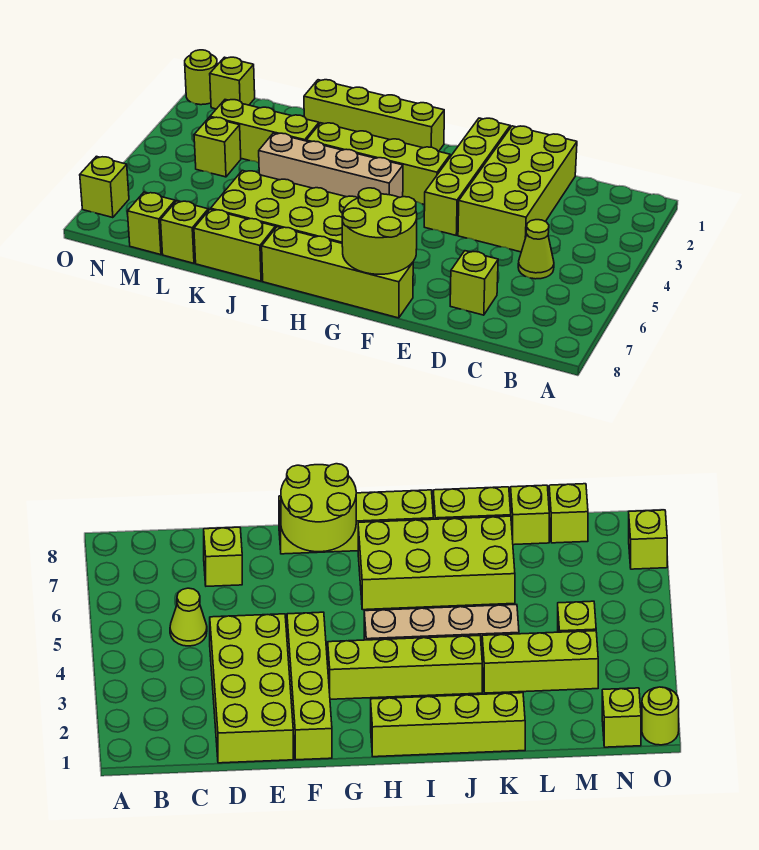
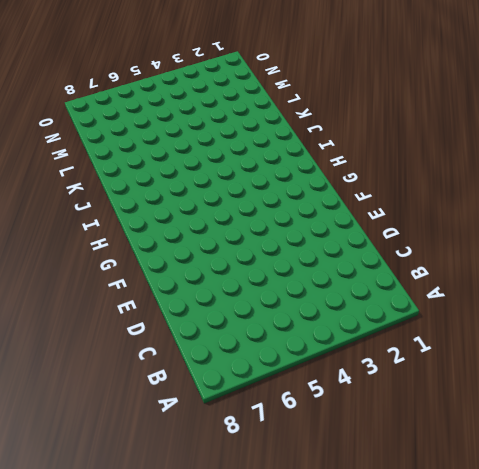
none -> lime 1x1 cone [518,220,554,279]
none -> lime 2x4 brick [458,126,577,252]
none -> lime 1x1 brick [450,251,498,315]

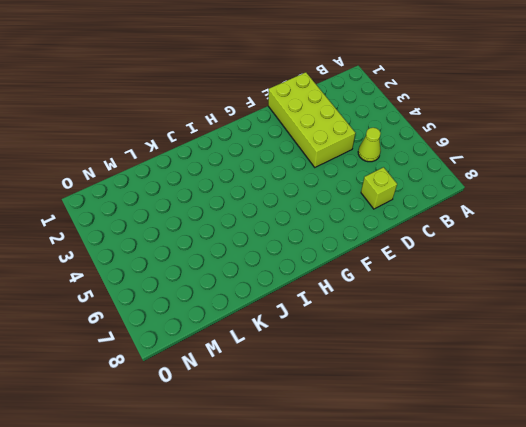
none -> lime 1x4 brick [424,118,510,235]
none -> lime 1x4 brick [262,227,413,318]
none -> lime 1x4 brick [306,123,450,205]

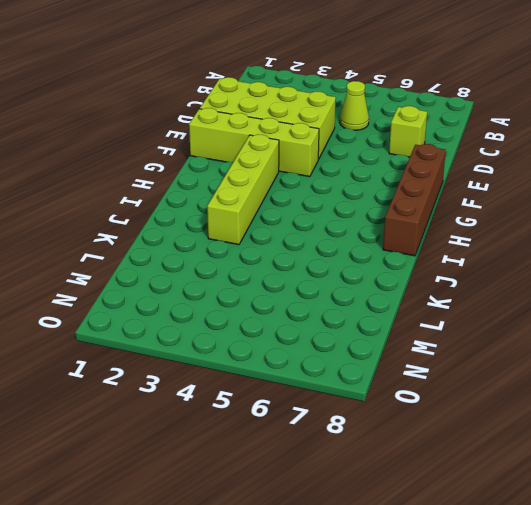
brown 1x4 brick [383,144,446,256] -> lime 1x4 brick [262,227,413,318]
none -> lime 1x4 brick [304,80,444,151]
none -> tan 1x4 brick [259,133,403,198]
none -> lime 2x4 brick [211,170,357,243]

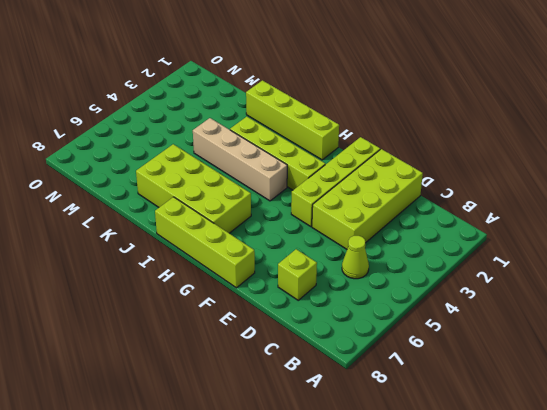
none -> lime 1x2 brick [194,209,275,281]
none -> lime 1x3 brick [210,100,319,163]
none -> lime 1x1 brick [161,201,208,263]

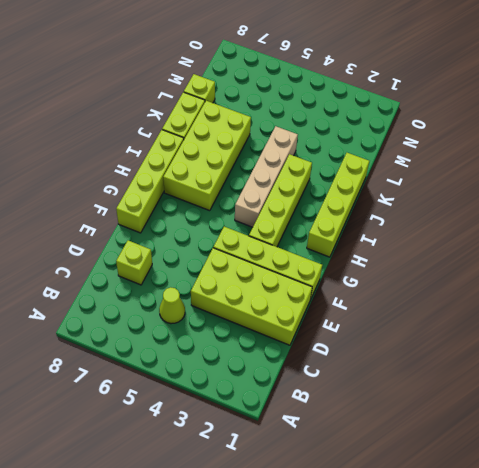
none -> lime 1x3 brick [210,100,319,163]
none -> lime 1x1 brick [194,117,241,177]
none -> lime 1x1 brick [127,192,175,255]

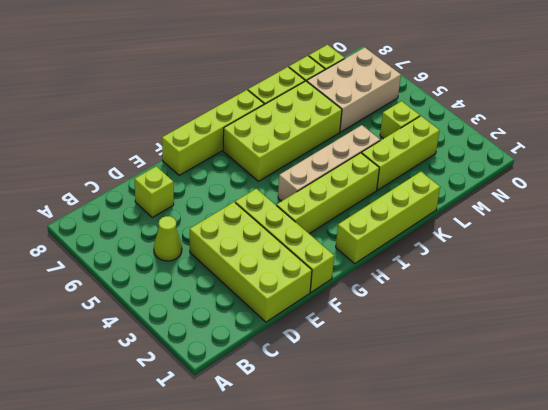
tan 2x3 brick [307,48,401,132] -> none
none -> lime 1x1 brick [210,57,255,109]
none -> lime 1x1 round brick [185,50,217,105]
none -> lime 1x1 brick [80,156,129,218]

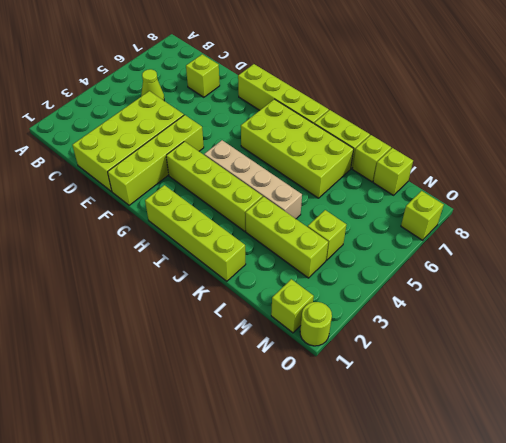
none -> lime 2x2 round brick [342,188,417,274]

